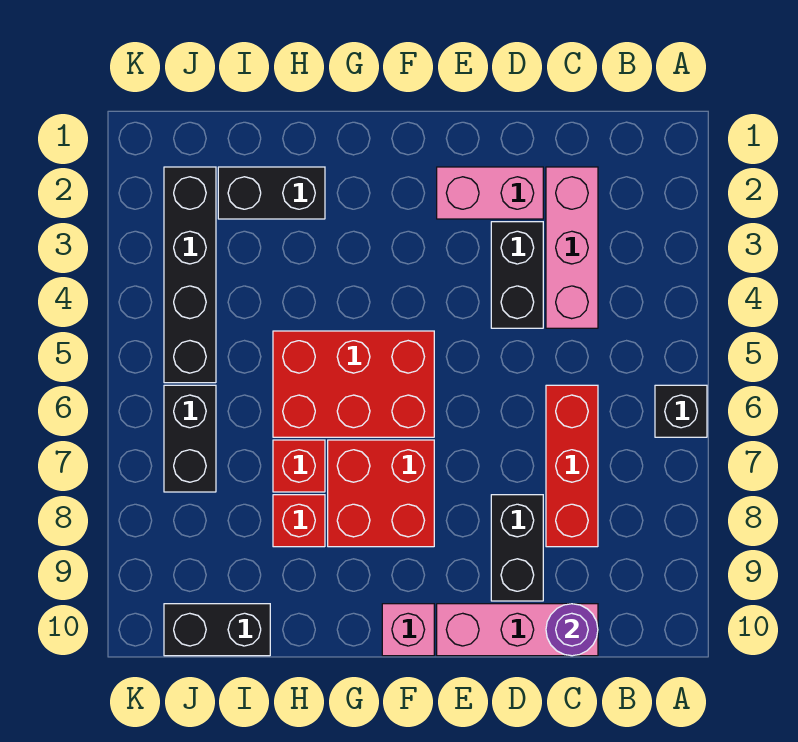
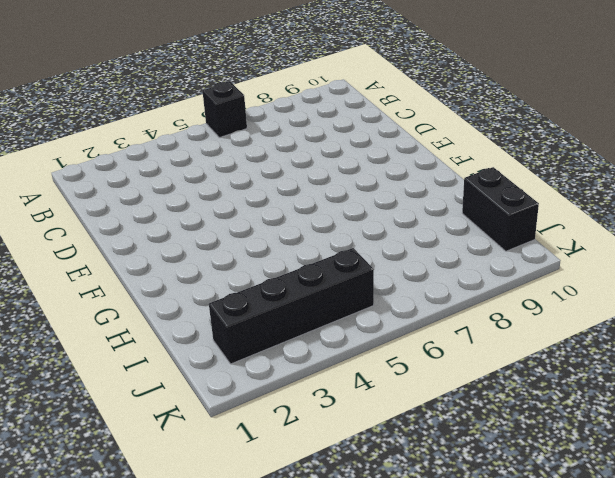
none -> pink 1x3 brick [546,167,598,328]
none -> red 1x3 brick [546,385,598,547]
none -> pink 1x3 brick [437,604,598,656]

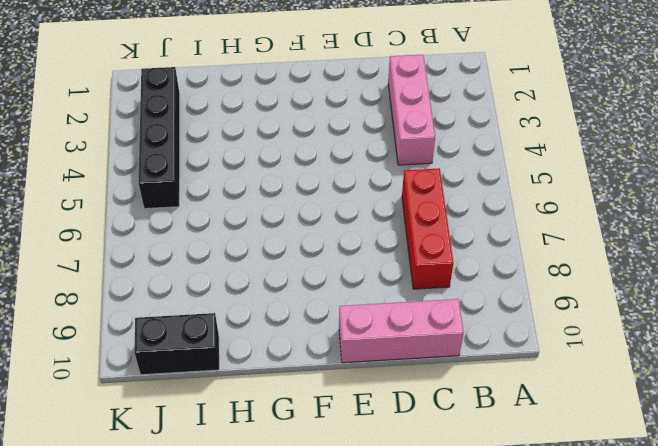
none -> black 1x1 brick [655,385,707,437]
none -> pink 1x2 brick [437,167,543,219]
none -> black 1x2 brick [491,222,543,328]

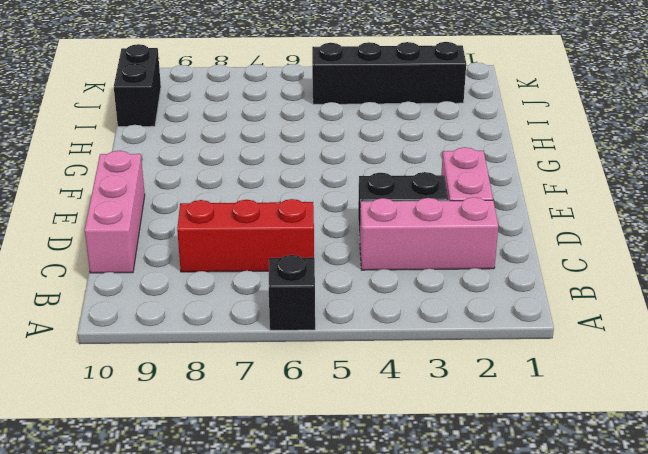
none -> black 1x2 brick [491,495,543,601]
none -> red 2x3 brick [273,331,434,437]
none -> red 2x2 brick [328,440,434,547]

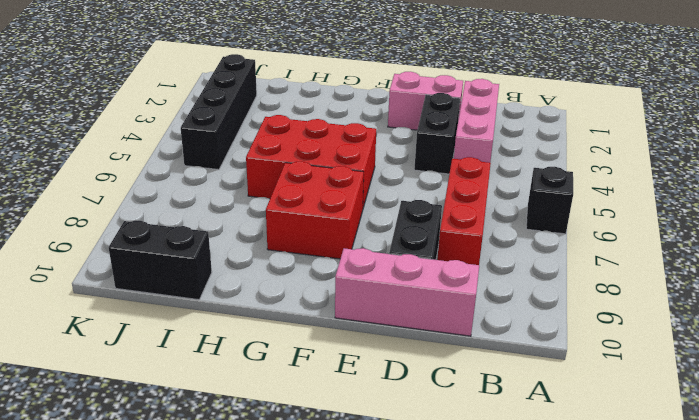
none -> pink 1x1 brick [382,604,434,656]
none -> black 1x2 brick [218,167,325,219]
none -> red 1x1 brick [273,440,325,492]

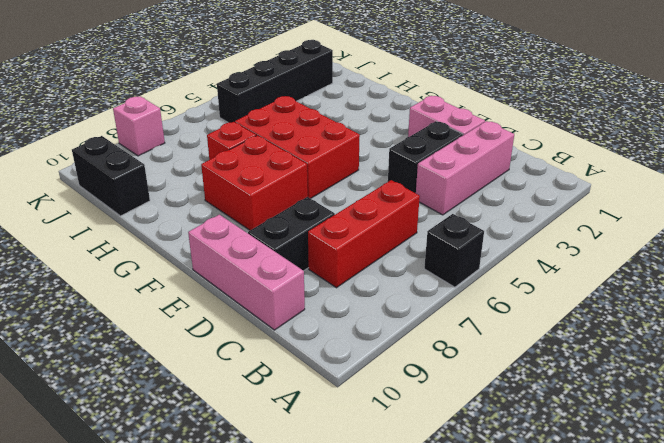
pink 1x1 brick [113,97,165,156] -> pink 1x1 brick moved to [382,604,434,656]
none -> black 1x2 brick [218,167,325,219]
none -> red 1x1 brick [273,495,325,547]
none -> black 1x2 brick [164,385,216,492]

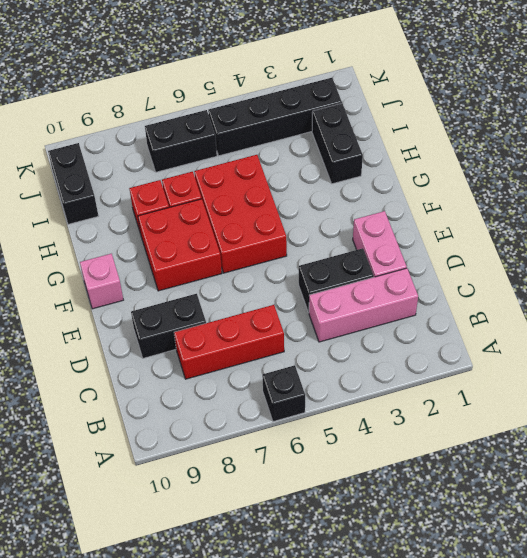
none -> pink 1x3 brick [437,604,598,656]
none -> purple 1x1 round brick [546,604,598,656]

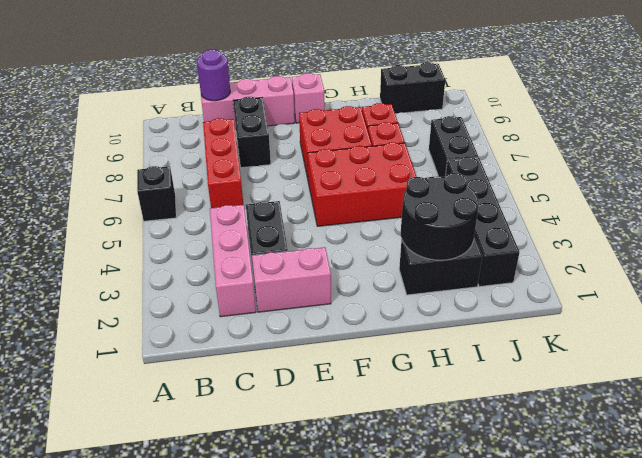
black 2x2 round brick [401,173,479,260] -> none

